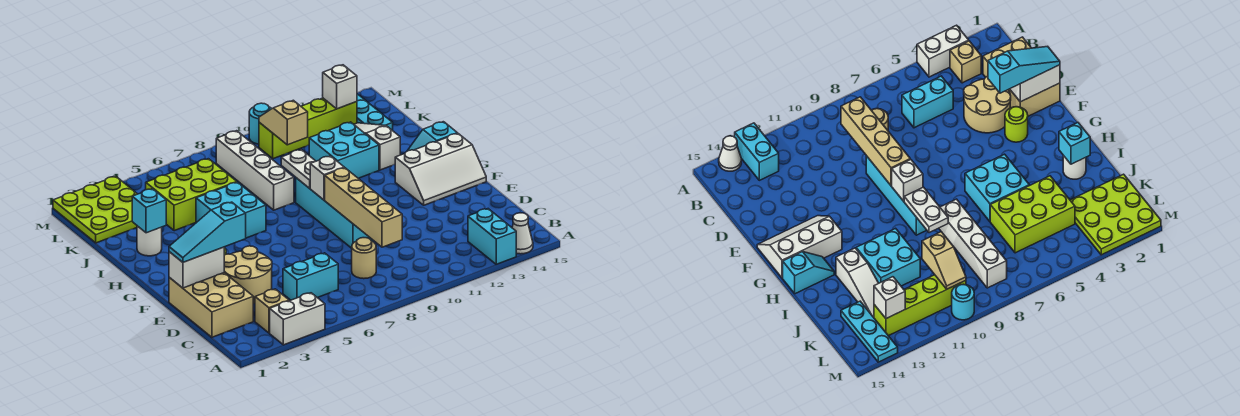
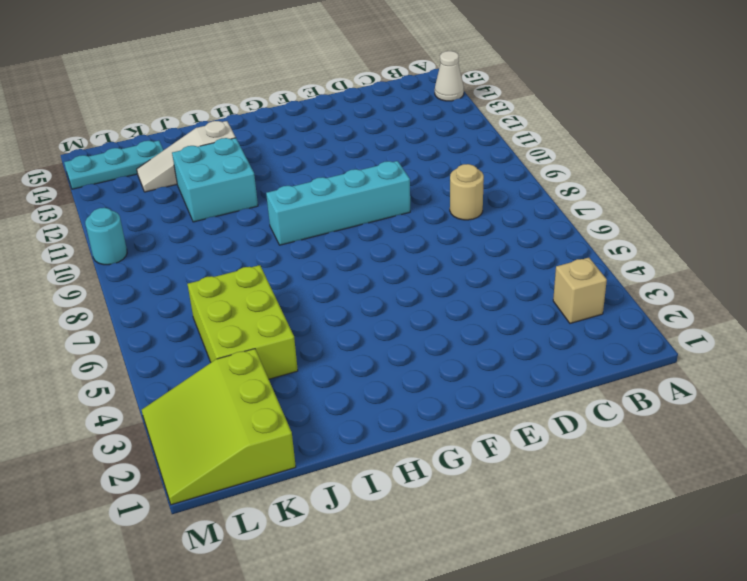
lime 3x3 slope [142,349,296,505] -> lime 3x3 plate [53,176,137,243]
none -> white 1x2 brick [270,293,325,345]
none -> cyan 1x2 brick [468,209,516,264]
none -> tan 2x3 brick [169,273,253,337]
none -> cyan 1x2 brick [283,253,338,300]

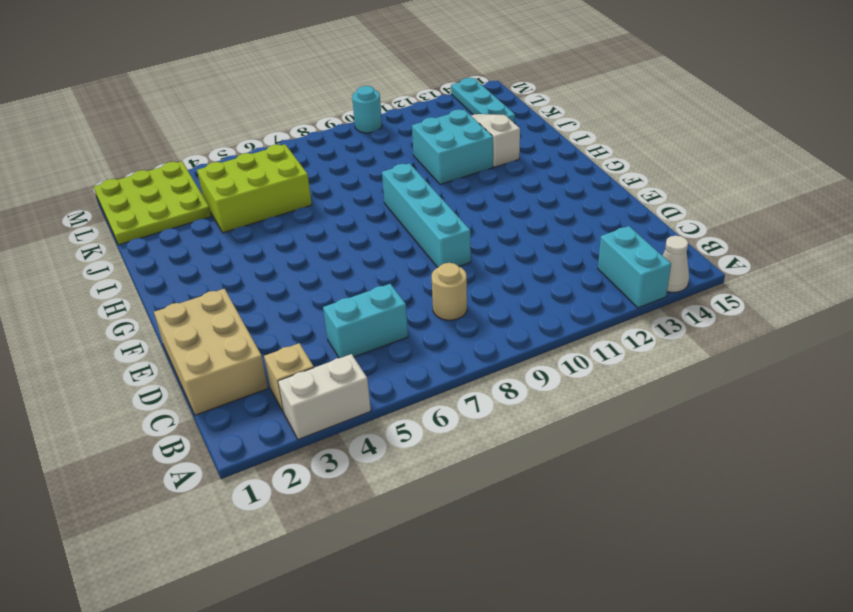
none -> tan 2x2 round brick [224,246,272,304]
none -> lime 1x1 round brick [1005,107,1028,142]
none -> white 2x3 slope [395,133,486,205]
none -> cyan 2x2 brick [196,182,266,238]

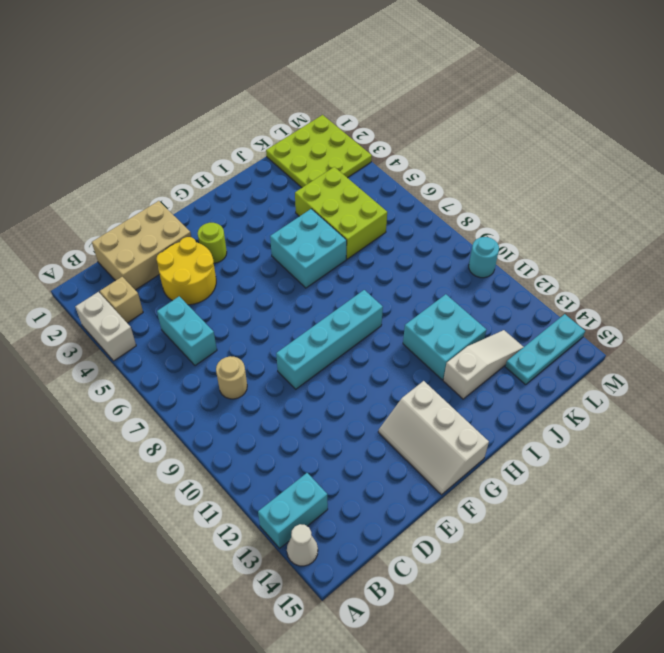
yellow 2x2 round brick [156,237,216,305] -> tan 2x2 round brick [224,246,272,304]
none -> cyan 1x2 slope [407,122,457,151]
none -> white 1x1 round brick [137,226,162,256]
none -> white 1x4 brick [216,131,294,210]
none -> lime 1x4 brick [259,98,357,159]

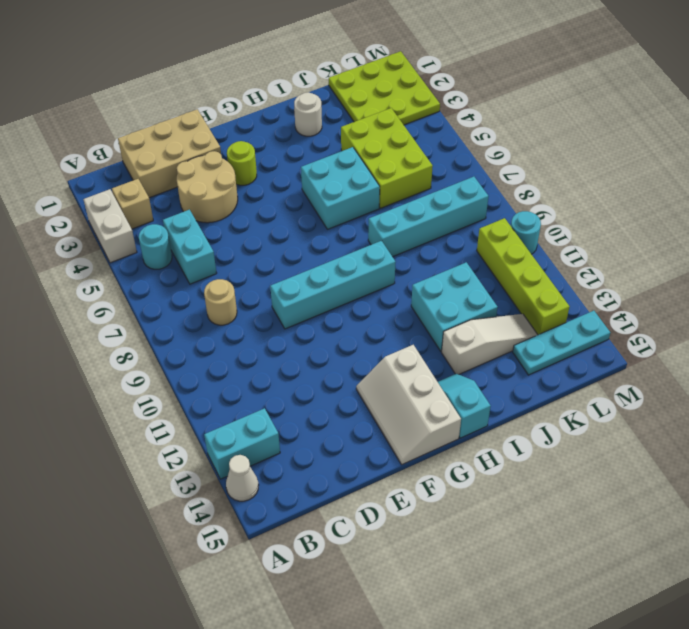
cyan 1x1 round brick [139,224,172,269] -> none
cyan 1x4 brick [368,177,489,257] -> white 1x4 brick [216,131,294,210]
none -> tan 1x4 brick [325,168,402,247]
none -> white 1x2 brick [169,247,224,288]
none -> white 1x1 brick [310,156,344,200]
none -> white 1x2 plate [281,150,316,188]

